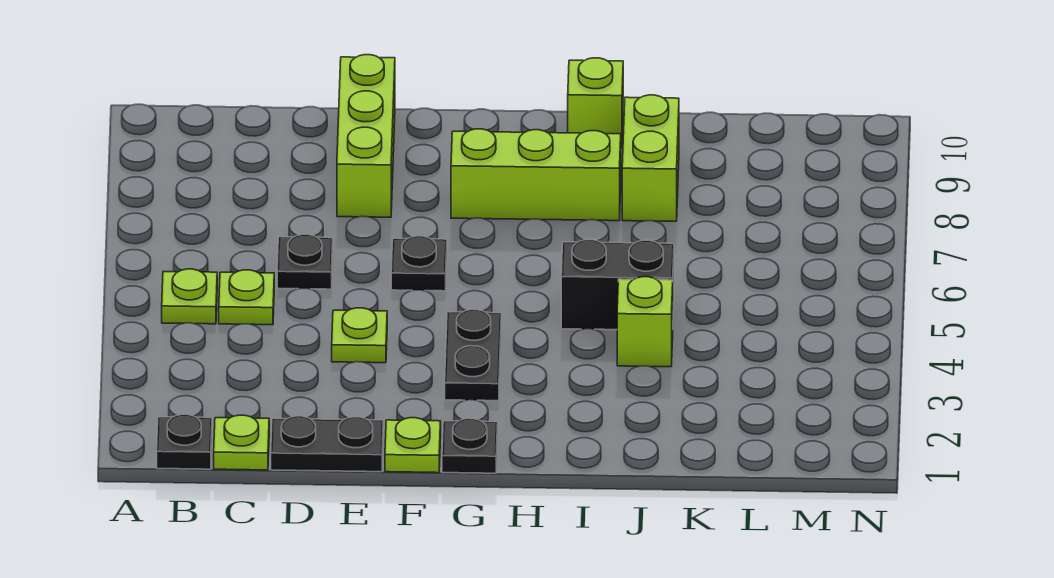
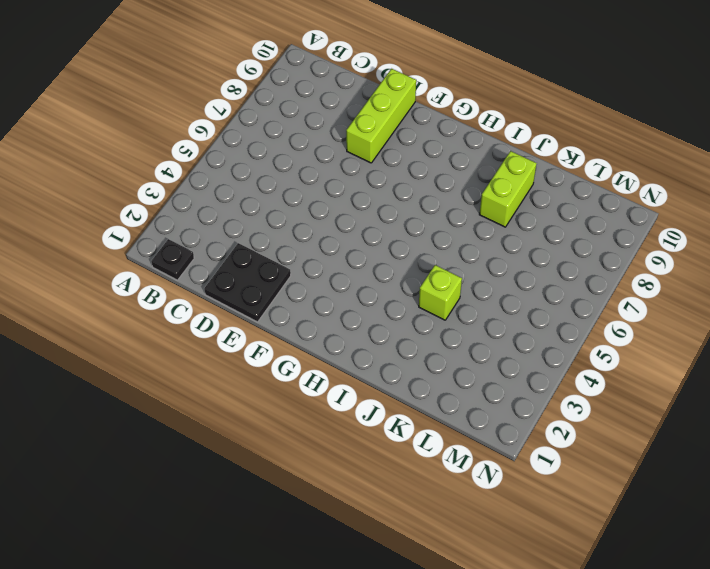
black 2x2 plate [204,243,291,322] -> black 1x2 plate [271,416,383,472]
none -> lime 1x1 plate [162,269,217,324]
none -> lime 1x1 plate [214,415,269,470]
none -> lime 1x1 plate [219,270,274,325]

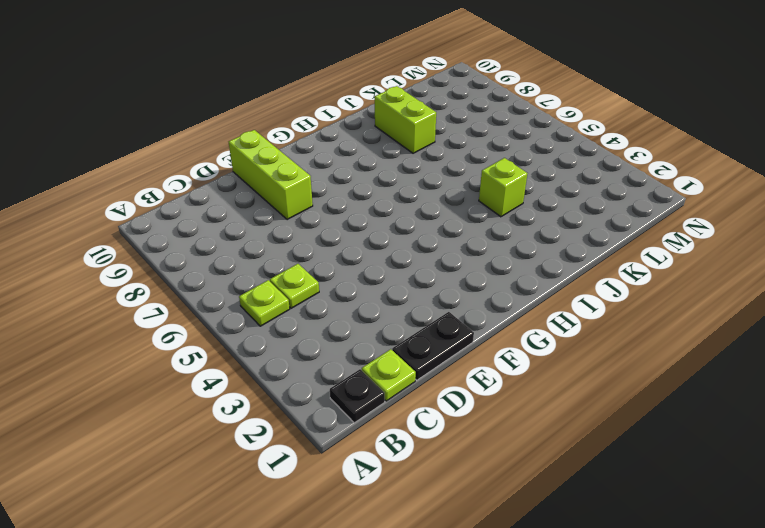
none -> black 1x1 plate [277,234,333,289]
none -> lime 1x1 plate [332,308,387,363]
none -> lime 1x1 plate [385,418,441,473]

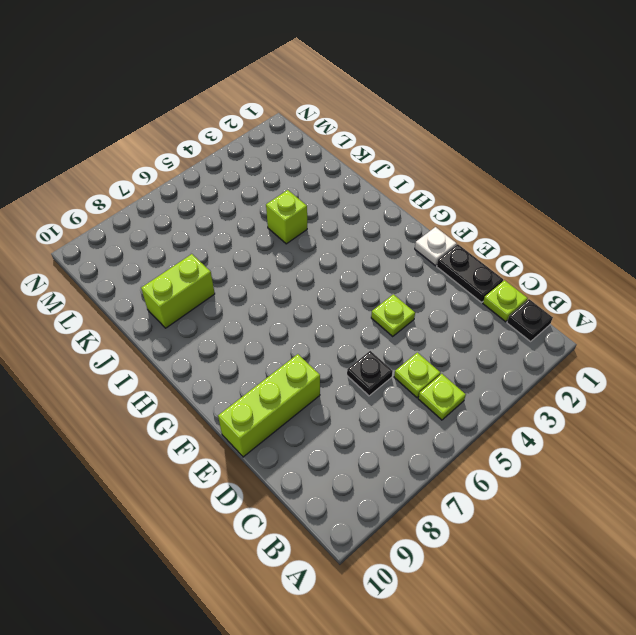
white 1x1 plate [415,227,457,266] -> lime 1x1 plate [385,418,441,473]
none -> black 1x1 plate [391,236,447,291]
none -> black 1x1 plate [442,418,498,473]
none -> black 1x2 plate [445,309,501,401]

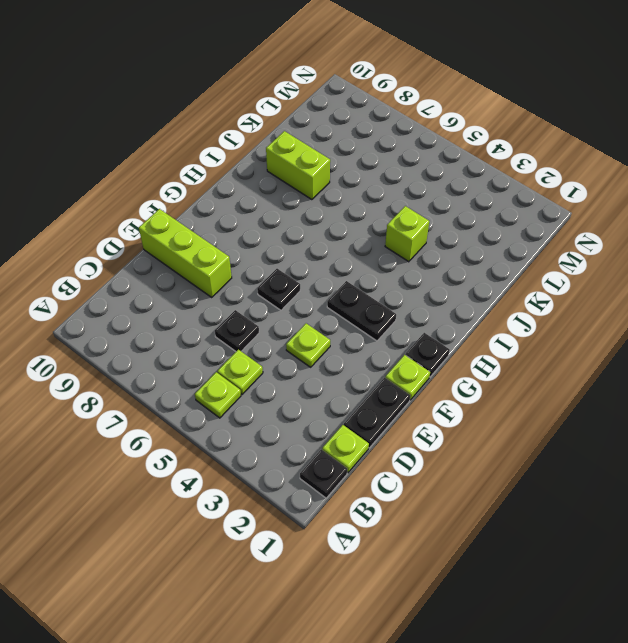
none -> lime 1x3 brick [451,129,621,221]
none -> black 1x2 brick [561,240,674,330]
none -> lime 1x1 brick [568,58,623,148]

